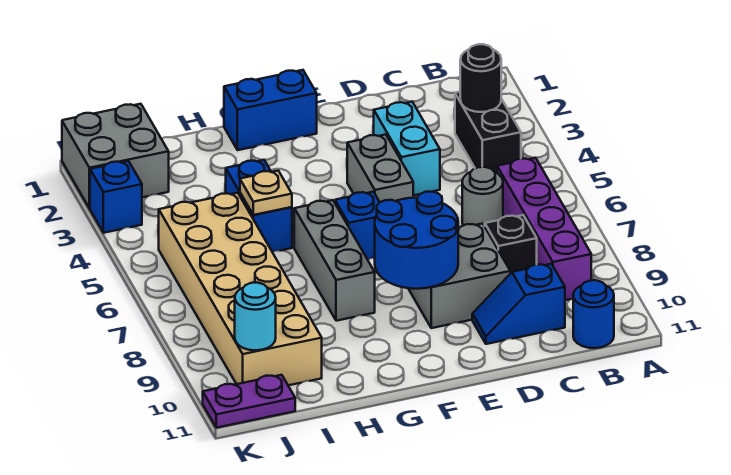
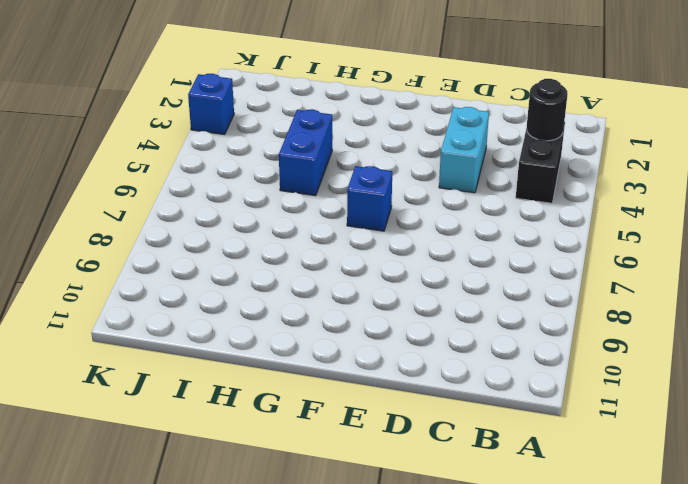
none -> purple 1x4 brick [497,158,591,300]
none -> blue 1x1 round brick [573,280,614,348]
none -> grey 1x1 round brick [462,167,503,226]

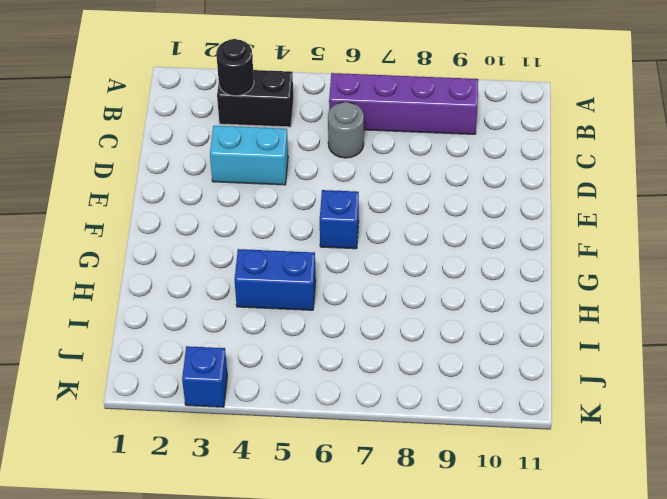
none -> blue 1x1 round brick [573,280,614,348]
none -> black 1x1 brick [485,215,537,274]
none -> blue 1x2 slope [472,264,565,344]

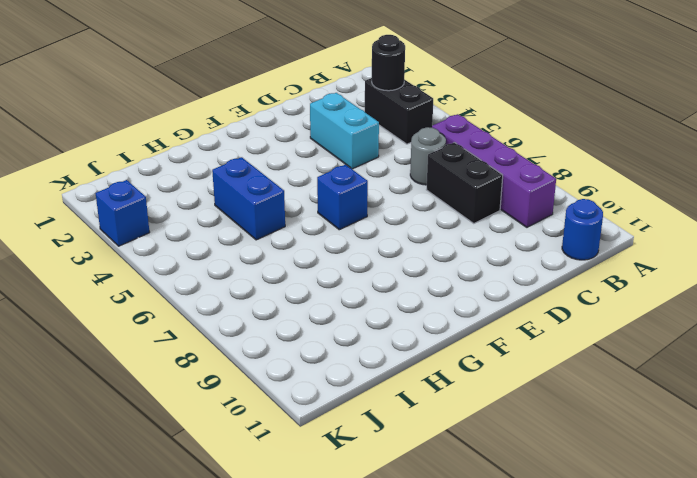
black 1x2 brick [426,142,503,223] -> black 1x1 brick [485,215,537,274]
none -> blue 1x2 slope [472,264,565,344]
none -> grey 2x2 brick [408,224,510,328]
none -> grey 1x2 brick [347,135,413,202]

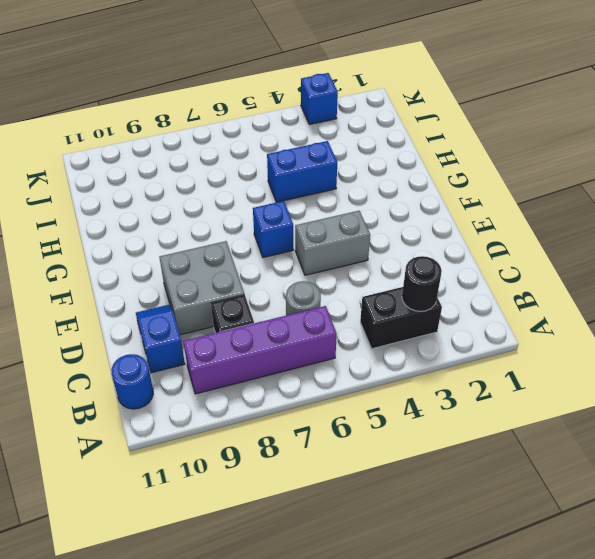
none -> cyan 1x2 brick [374,102,440,195]
none -> blue 1x2 brick [224,70,317,150]
none -> grey 1x3 brick [294,200,375,321]

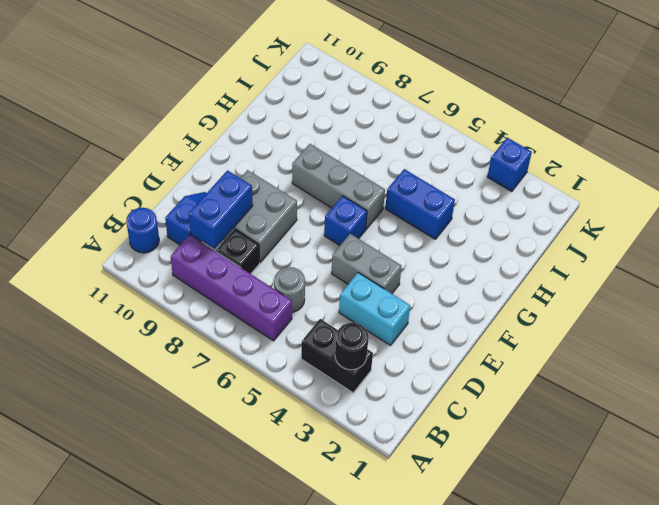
blue 1x2 brick [189,170,253,249] -> blue 1x2 brick moved to [224,70,317,150]
none -> tan 2x6 brick [159,193,322,385]
none -> grey 2x2 brick [62,104,169,208]
none -> purple 1x2 plate [203,375,295,428]

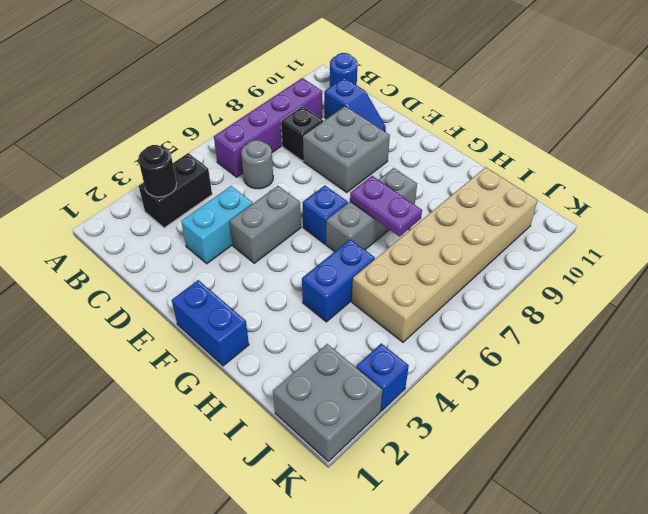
purple 1x2 plate [350,176,422,236] -> purple 1x2 plate moved to [203,375,295,428]
none -> blue 2x2 round brick [375,192,458,289]
none -> tan 1x1 plate [240,171,292,215]
none -> cyan 1x1 round brick [235,283,276,350]

